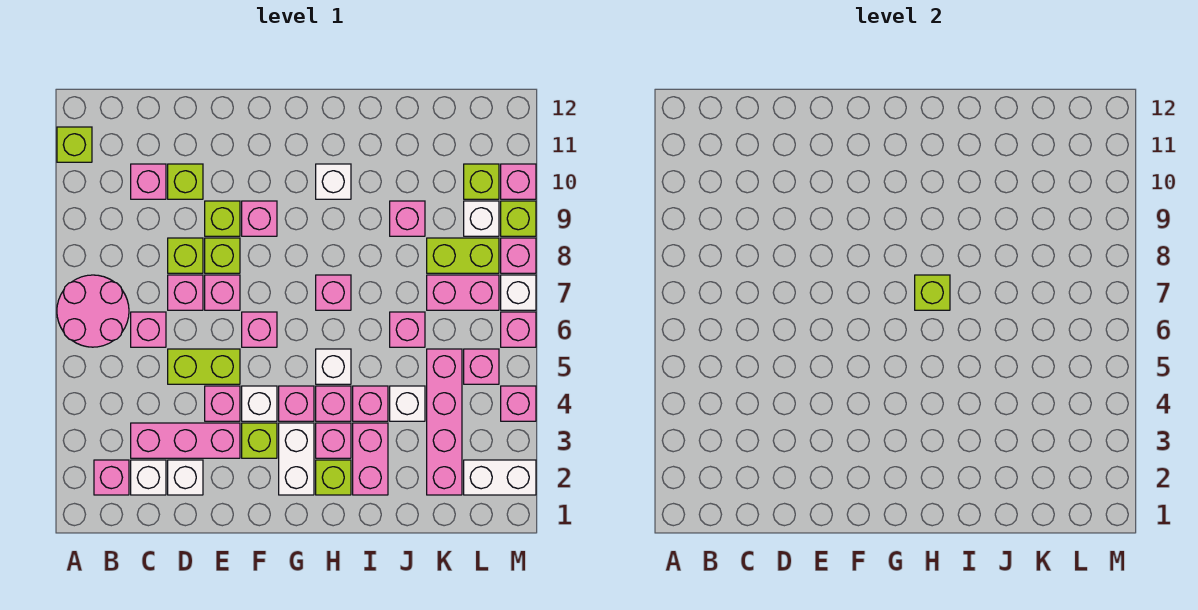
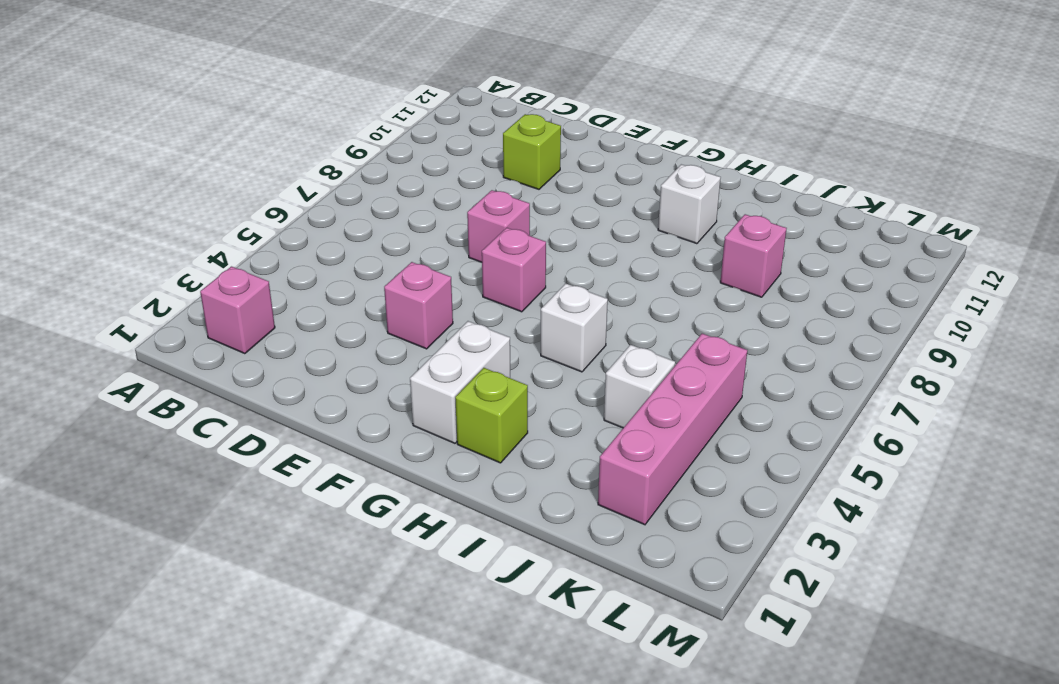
none -> pink 2x2 round brick [57,275,129,347]
none -> lime 1x1 brick [57,127,92,162]
none -> white 1x1 brick [131,460,166,495]
none -> pink 1x3 brick [131,423,240,458]

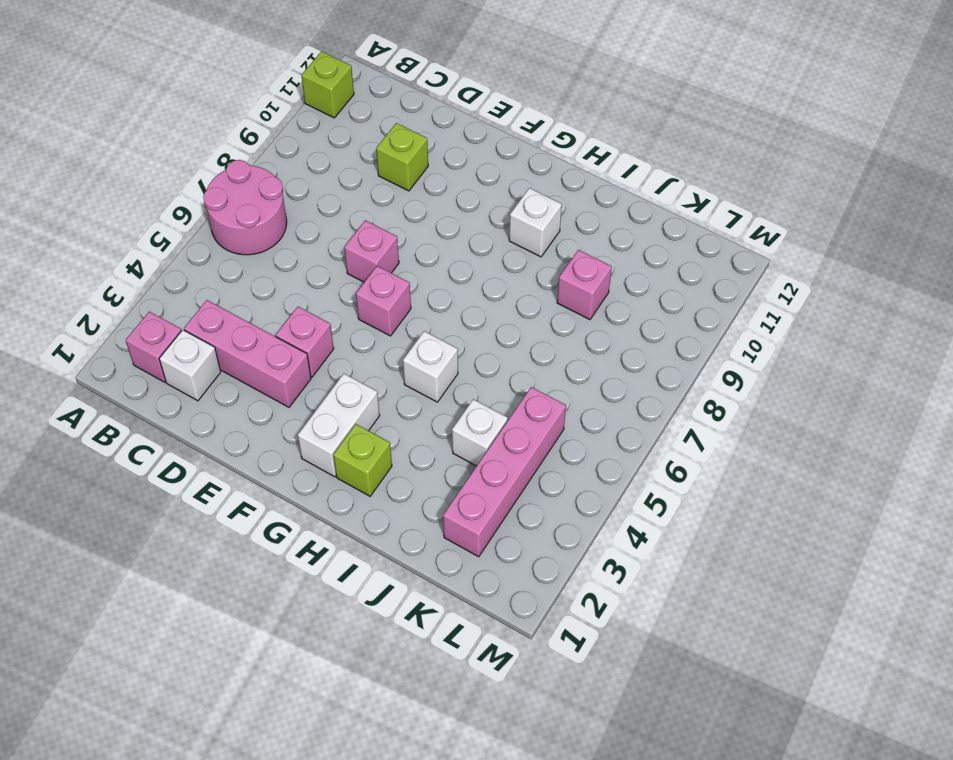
none -> pink 1x1 brick [131,312,166,347]
none -> pink 1x1 brick [131,164,166,199]
none -> white 1x1 brick [168,460,203,495]
none -> lime 1x2 brick [168,349,240,384]

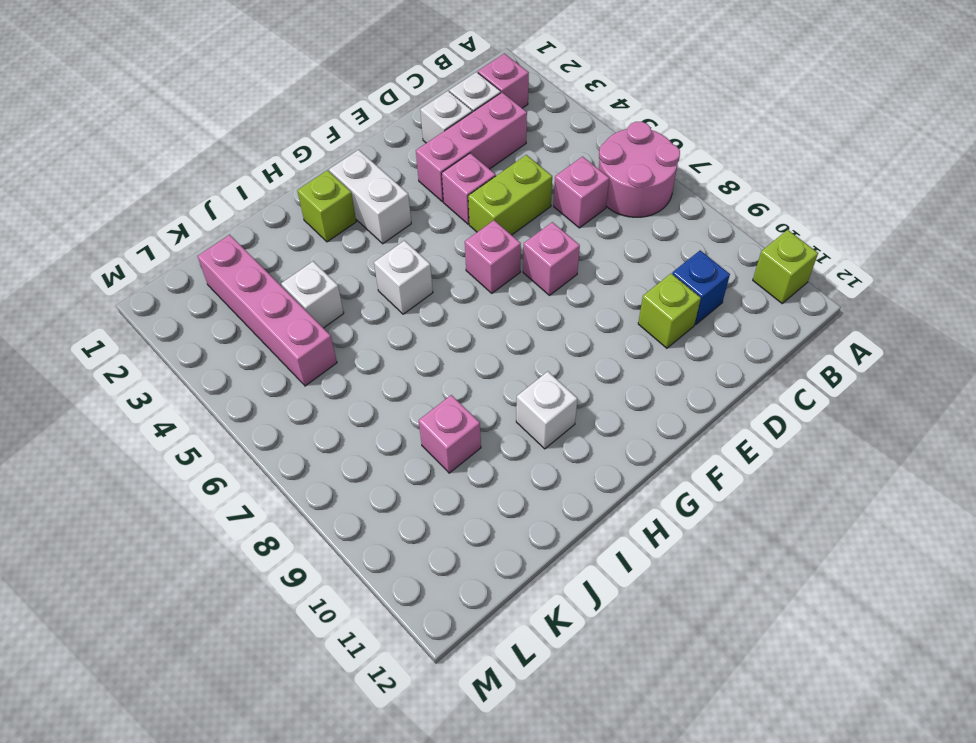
blue 1x1 brick [672,250,730,325] -> pink 1x1 brick [131,164,166,199]
none -> pink 1x1 brick [168,275,203,310]
none -> lime 1x1 brick [168,238,203,273]
none -> lime 1x1 brick [205,238,240,273]
none -> lime 1x1 brick [205,201,240,236]

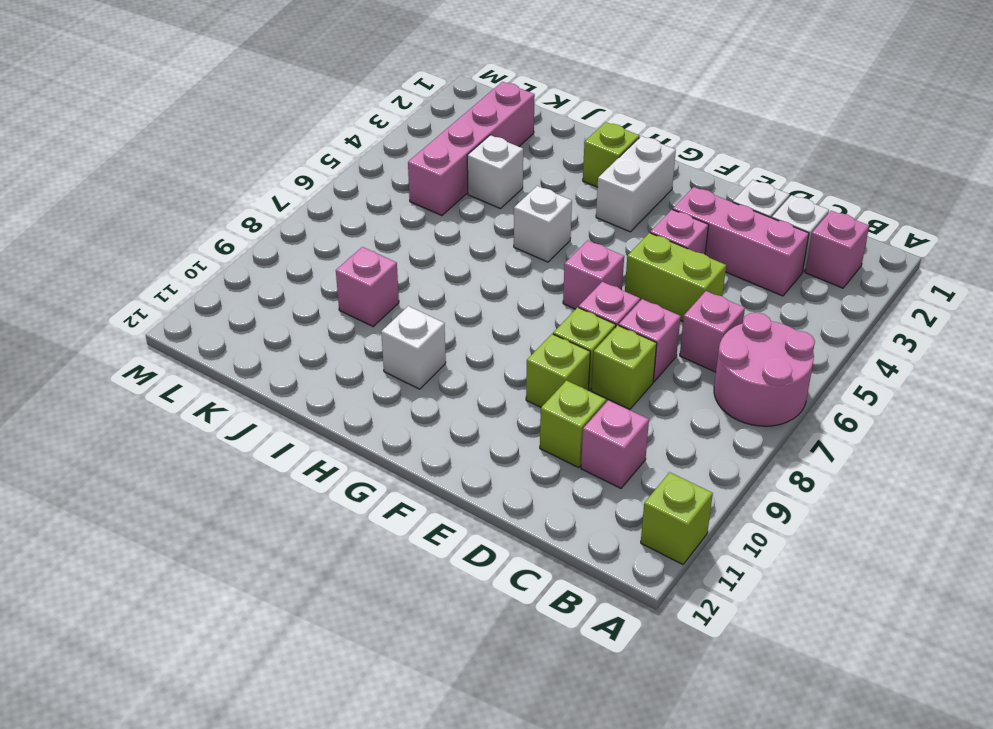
none -> lime 1x1 brick [242,423,277,458]
none -> white 1x1 brick [242,386,277,421]
none -> pink 1x1 brick [242,201,277,236]
none -> pink 1x1 brick [279,386,314,421]

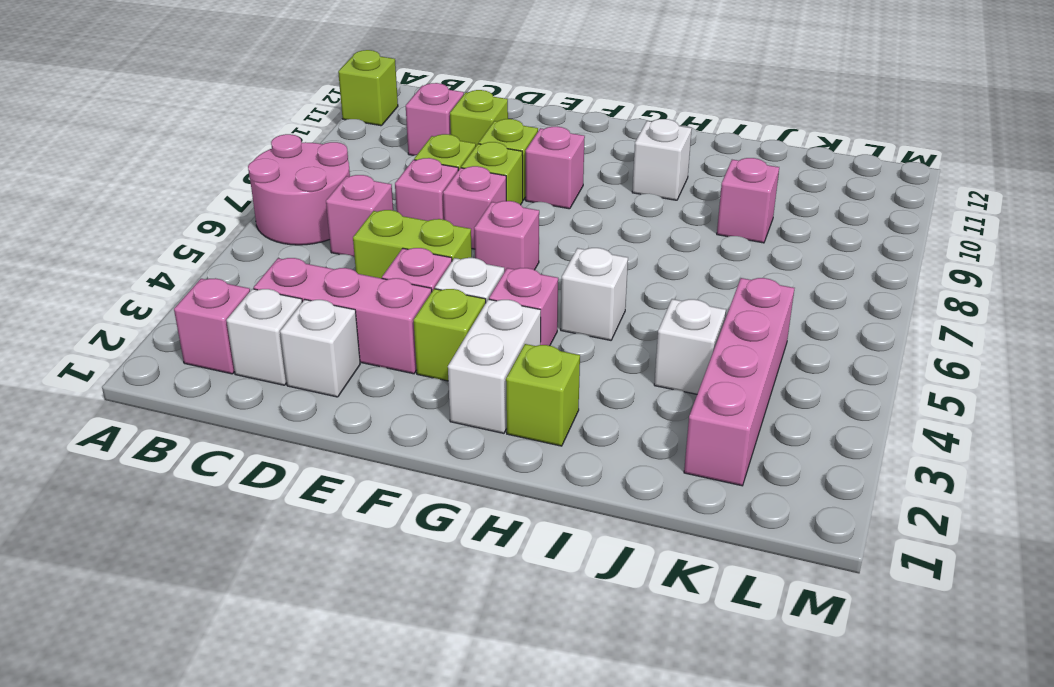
none -> pink 1x1 brick [316,423,351,458]
none -> pink 1x1 brick [316,386,351,421]
none -> pink 1x1 brick [316,275,351,310]
none -> pink 1x2 brick [353,423,388,495]

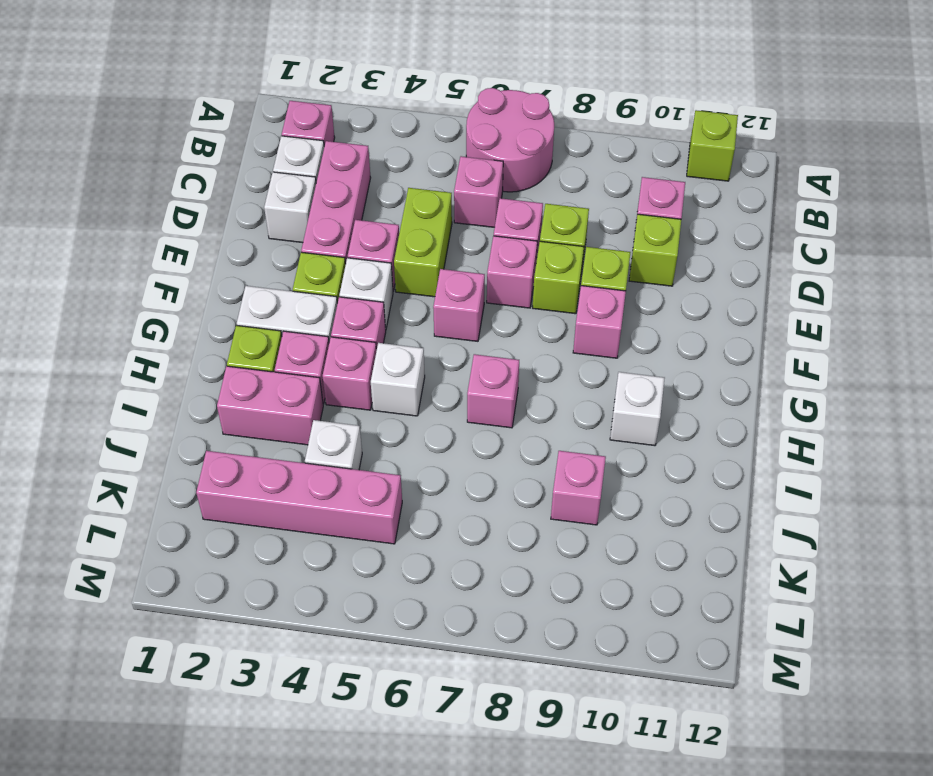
none -> pink 1x1 brick [353,386,388,421]
none -> pink 1x1 brick [390,312,425,347]
none -> pink 1x2 brick [427,275,499,310]
none -> lime 1x2 brick [427,238,499,273]

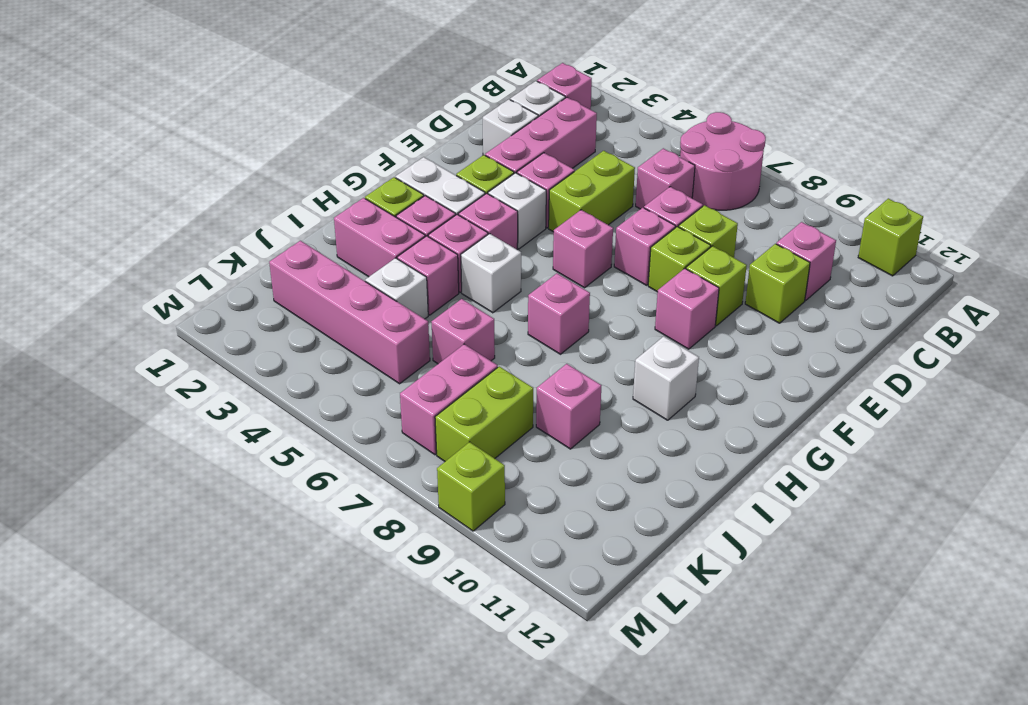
none -> white 1x2 brick [464,460,536,495]
none -> pink 1x1 brick [464,349,499,384]
none -> white 1x1 brick [464,201,499,236]
none -> lime 1x1 brick [464,164,499,199]

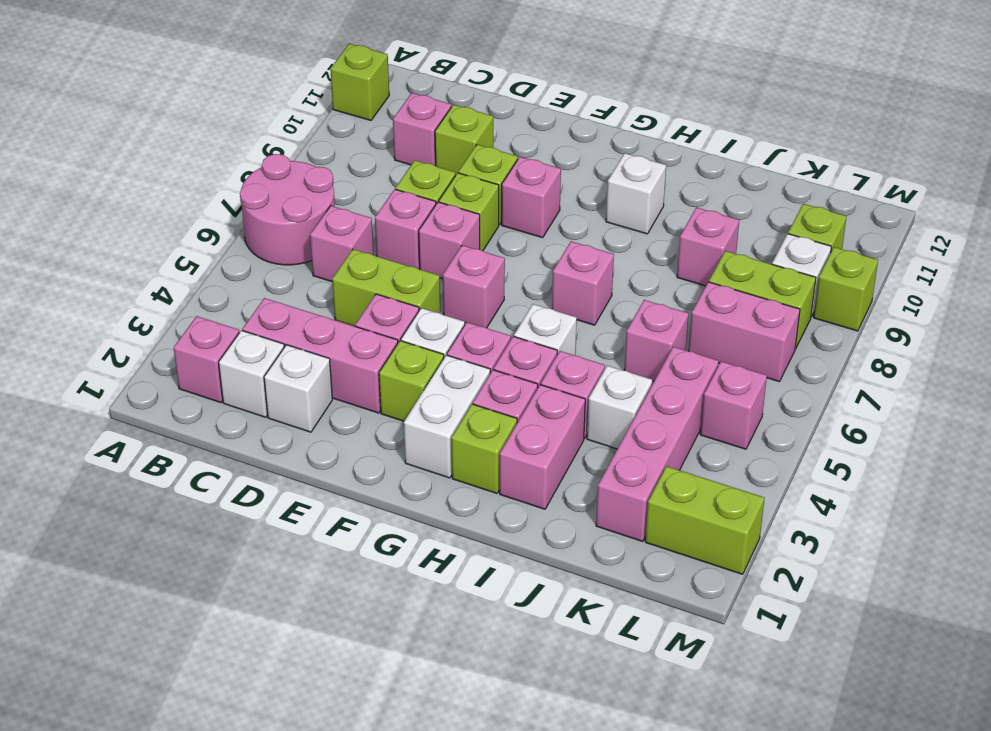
lime 1x2 brick [645,466,764,574] -> white 1x2 brick [464,460,536,495]
none -> pink 1x1 brick [501,386,536,421]
none -> pink 1x1 brick [501,312,536,347]
none -> white 1x1 brick [501,275,536,310]
none -> pink 1x1 brick [501,238,536,273]

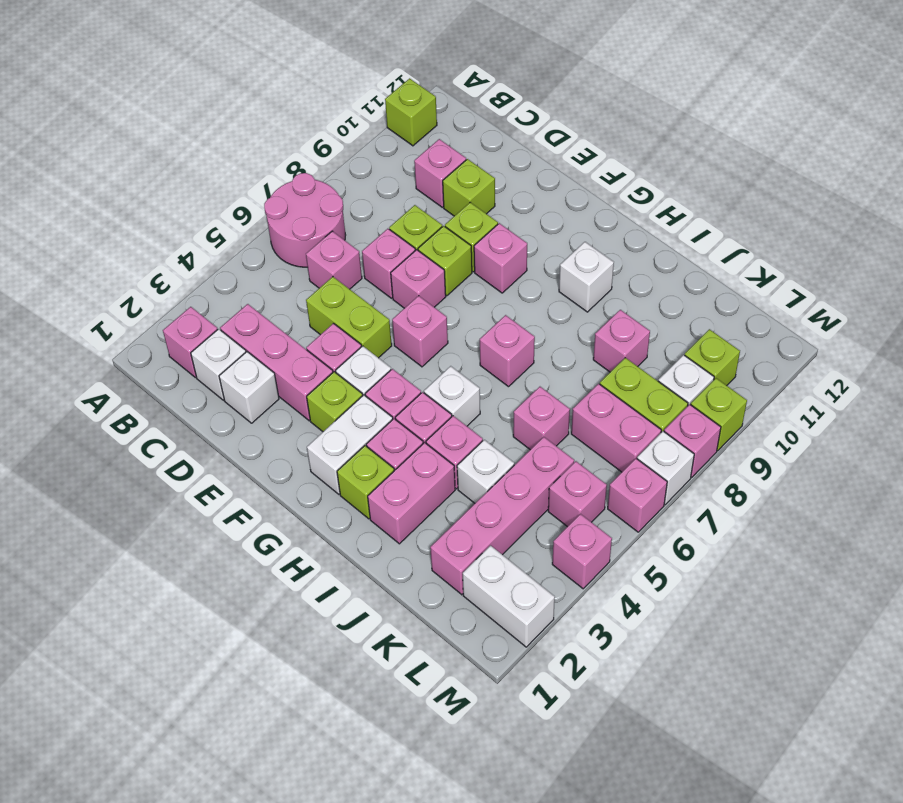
none -> pink 1x1 brick [501,164,536,199]
none -> lime 1x1 brick [915,275,950,310]

